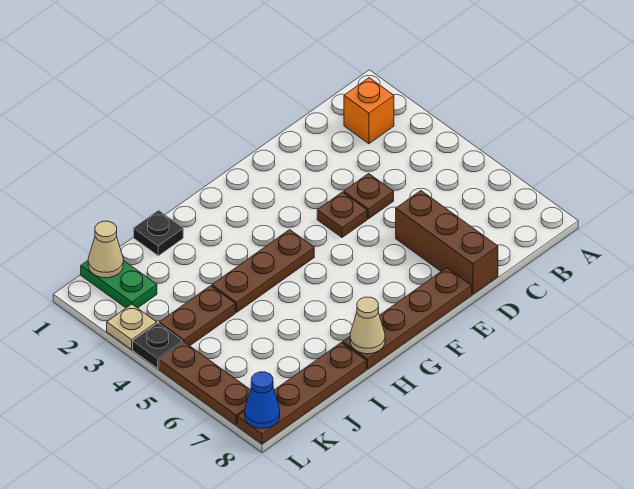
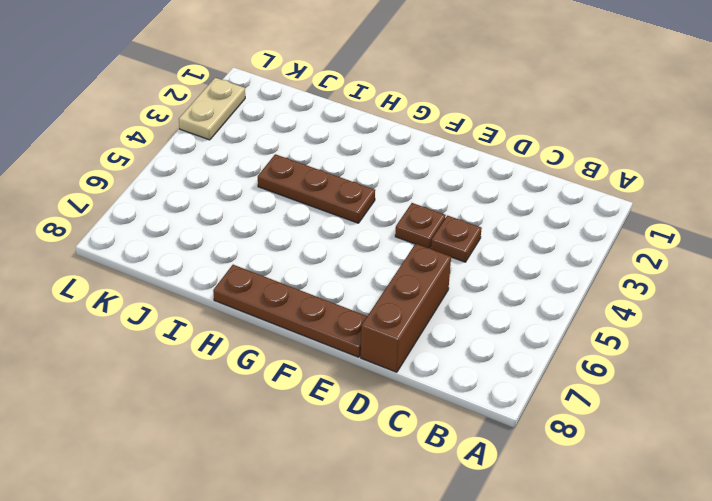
tan 1x2 plate [179,78,245,140] -> tan 1x1 plate [107,304,157,350]
none -> orange 1x1 brick [344,78,394,144]
none -> black 1x1 plate [134,210,183,256]
none -> brown 1x4 plate [237,342,366,444]

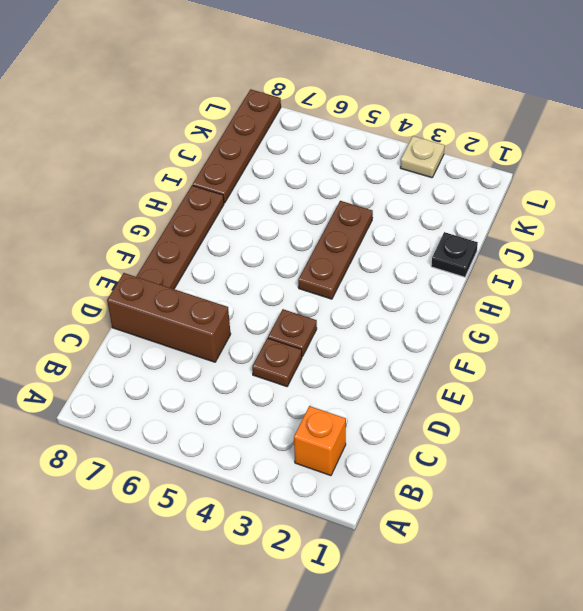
none -> brown 1x2 plate [159,286,235,346]
none -> green 1x2 plate [81,260,157,308]
none -> black 1x1 plate [133,323,183,368]

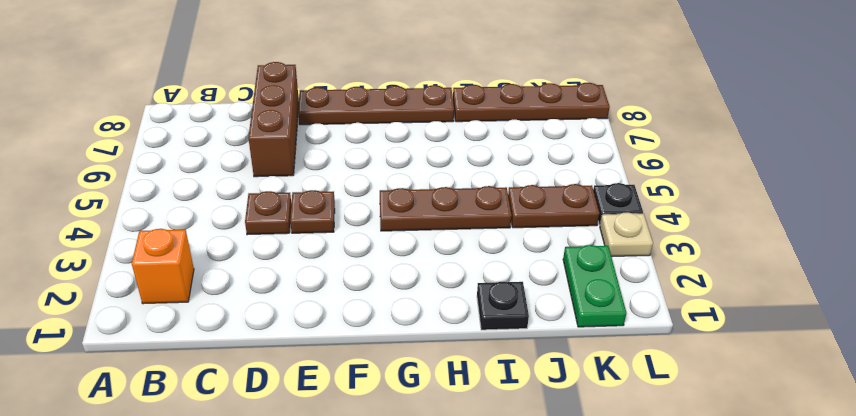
none -> brown 1x3 plate [159,342,250,425]
none -> tan 1x1 cone [350,297,385,354]
none -> tan 1x1 cone [88,221,123,278]

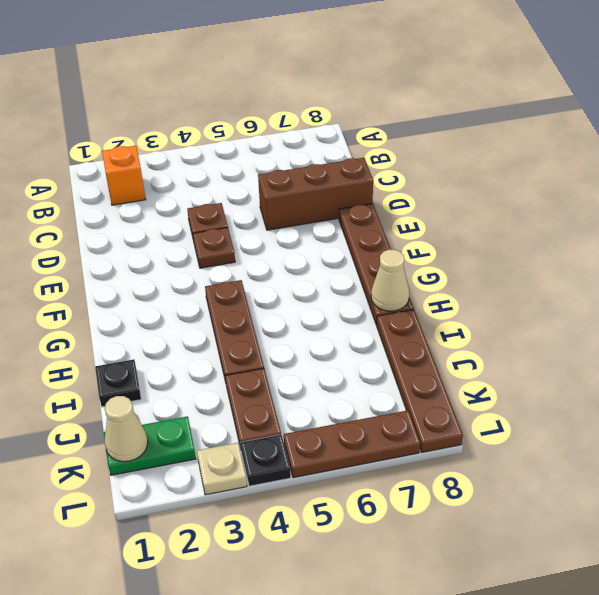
none -> blue 1x1 cone [245,372,280,428]

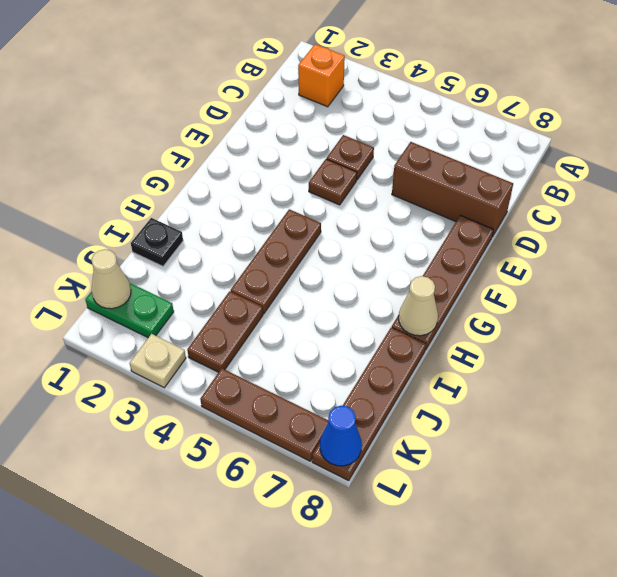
none -> black 1x1 plate [133,323,183,368]

